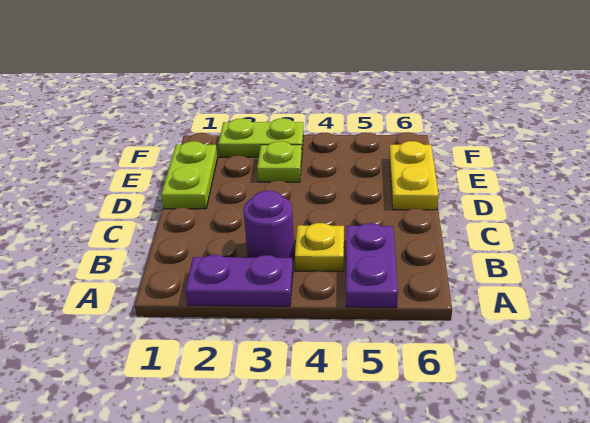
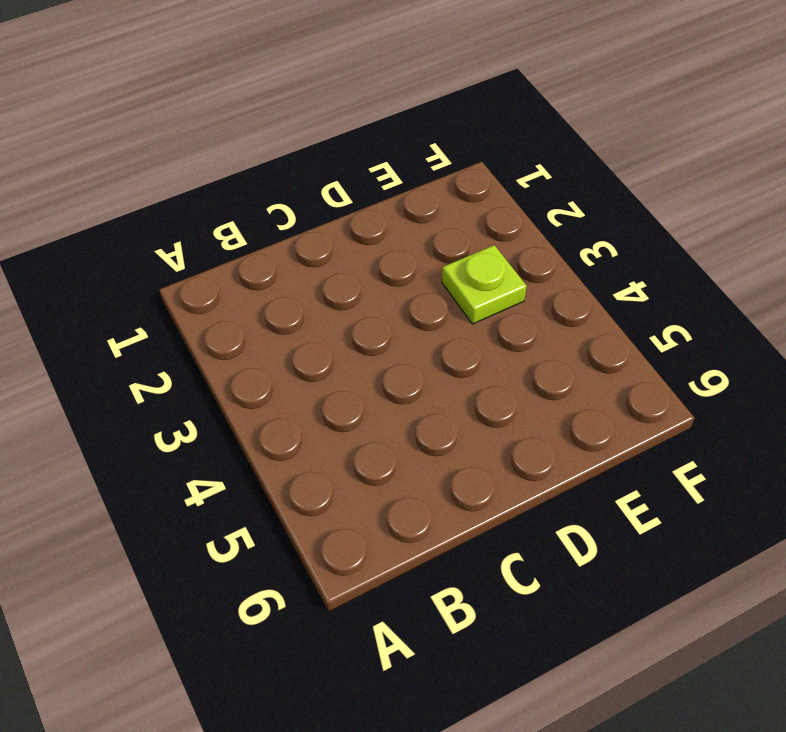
none -> purple 1x2 plate [186,255,293,306]
none -> purple 1x2 plate [346,223,398,308]

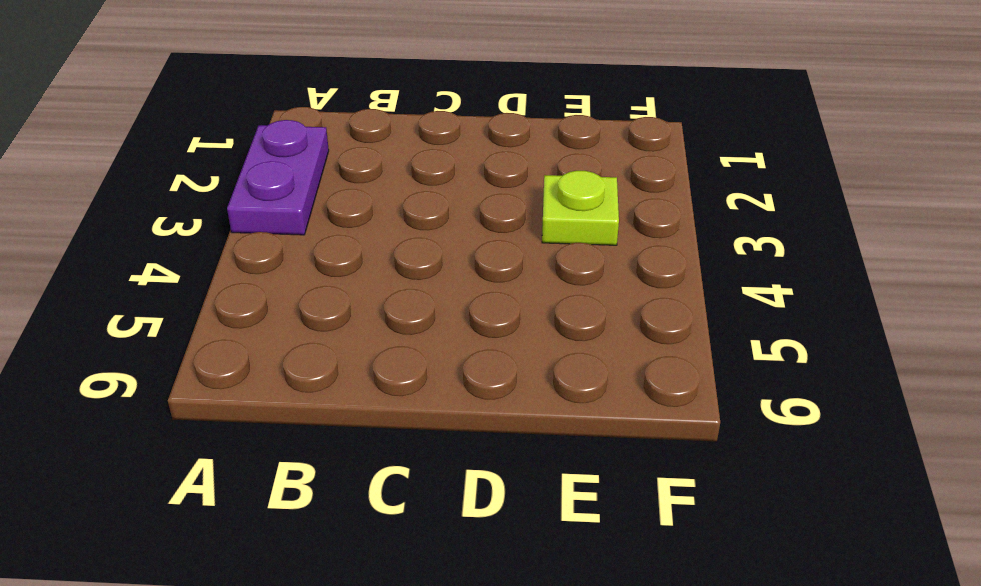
none -> purple 1x2 plate [346,223,398,308]
none -> purple 1x1 round brick [243,191,294,260]

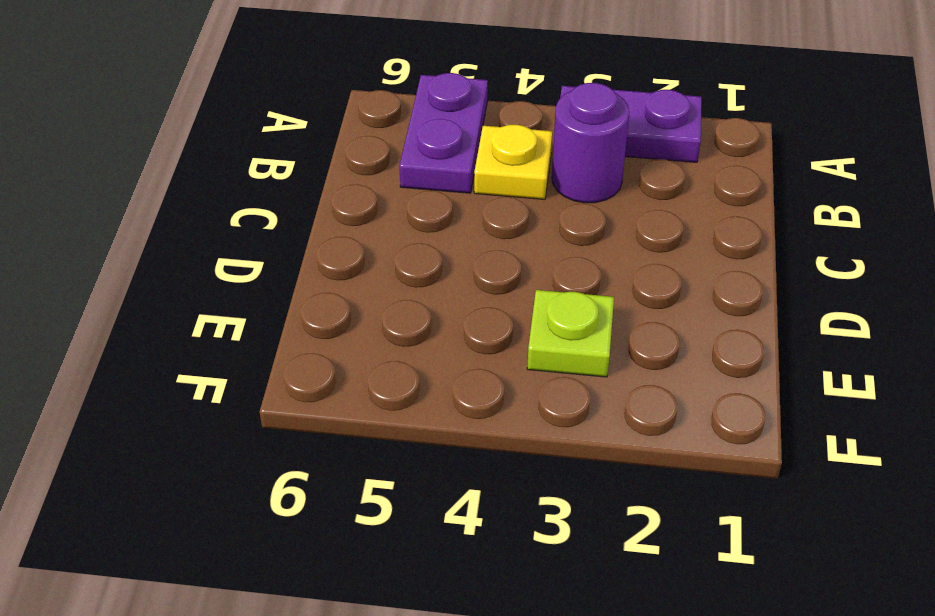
none -> lime 1x2 plate [161,141,218,209]
none -> yellow 1x2 plate [389,141,439,210]

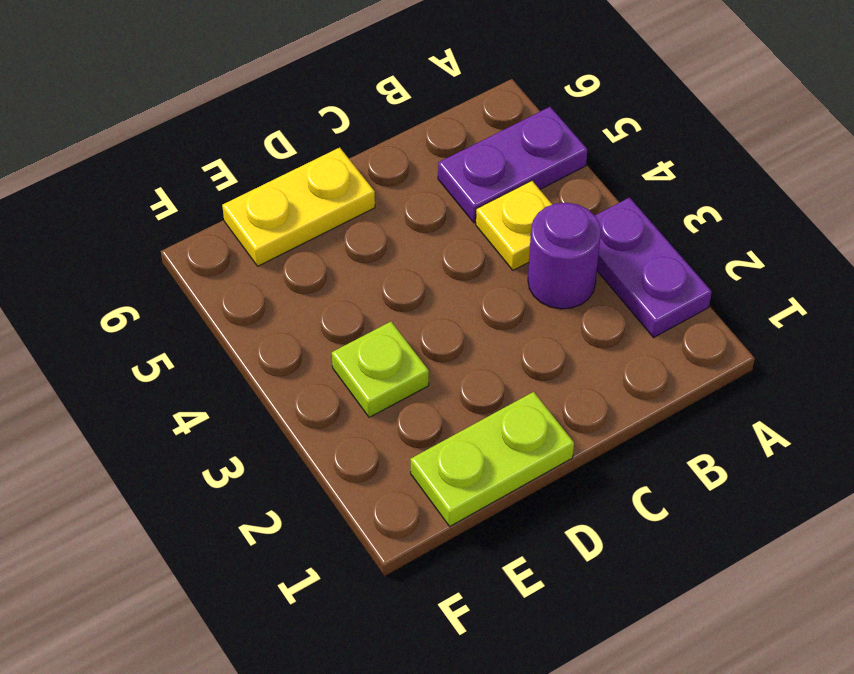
none -> lime 1x2 plate [218,118,304,157]

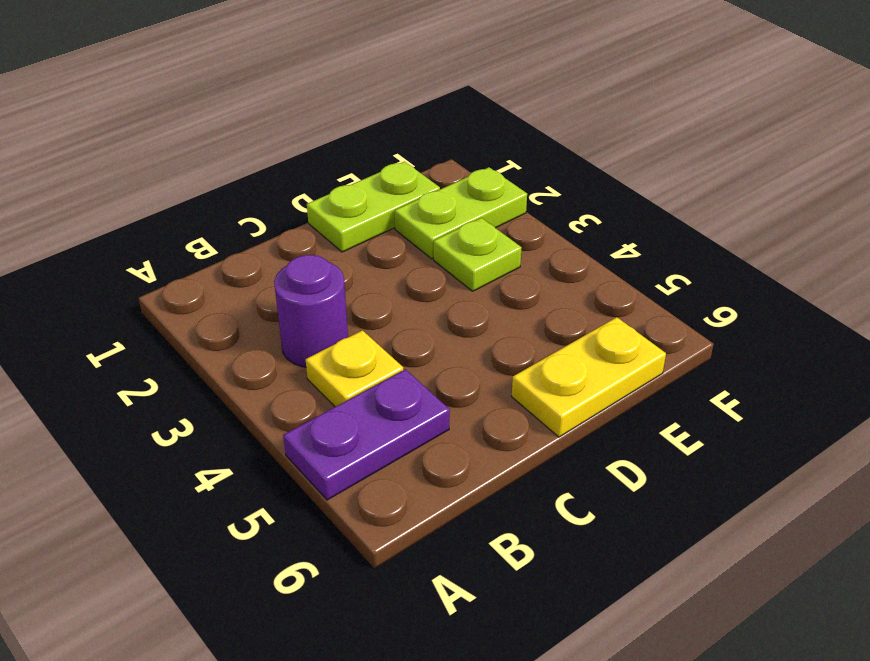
lime 1x2 plate [395,167,527,259] -> lime 1x2 plate turned to [218,118,304,157]
none -> purple 1x2 plate [186,255,293,306]

